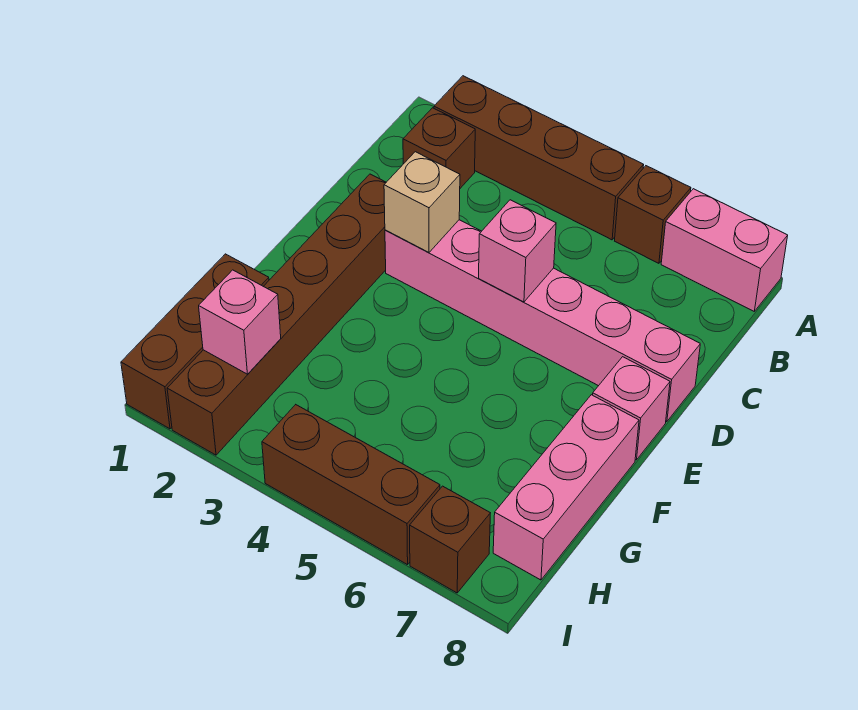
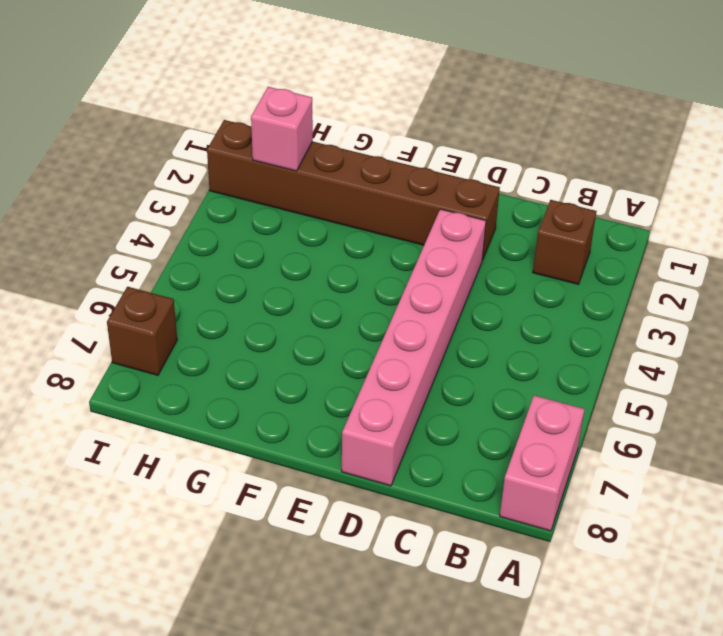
none -> brown 1x4 brick [434,76,644,240]
none -> brown 1x1 brick [615,166,691,263]
none -> pink 1x1 brick [593,357,670,460]

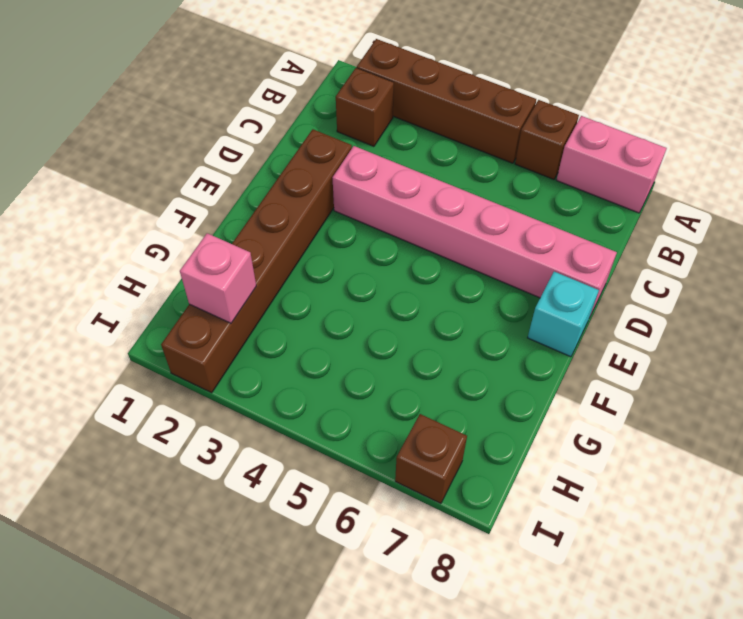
cyan 1x1 brick [528,272,599,357] -> pink 1x1 brick [593,357,670,460]
none -> pink 1x3 brick [493,395,639,580]
none -> brown 1x3 brick [121,254,269,429]
none -> brown 1x3 brick [262,405,440,565]

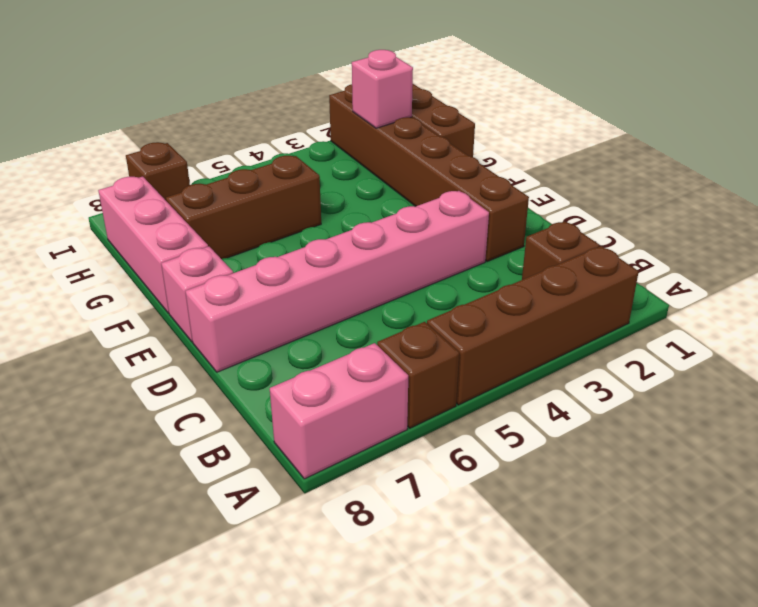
brown 1x3 brick [166,156,321,259] -> brown 1x3 brick moved to [262,405,440,565]
none -> tan 1x1 brick [384,152,460,252]
none -> pink 1x1 brick [479,200,556,302]

